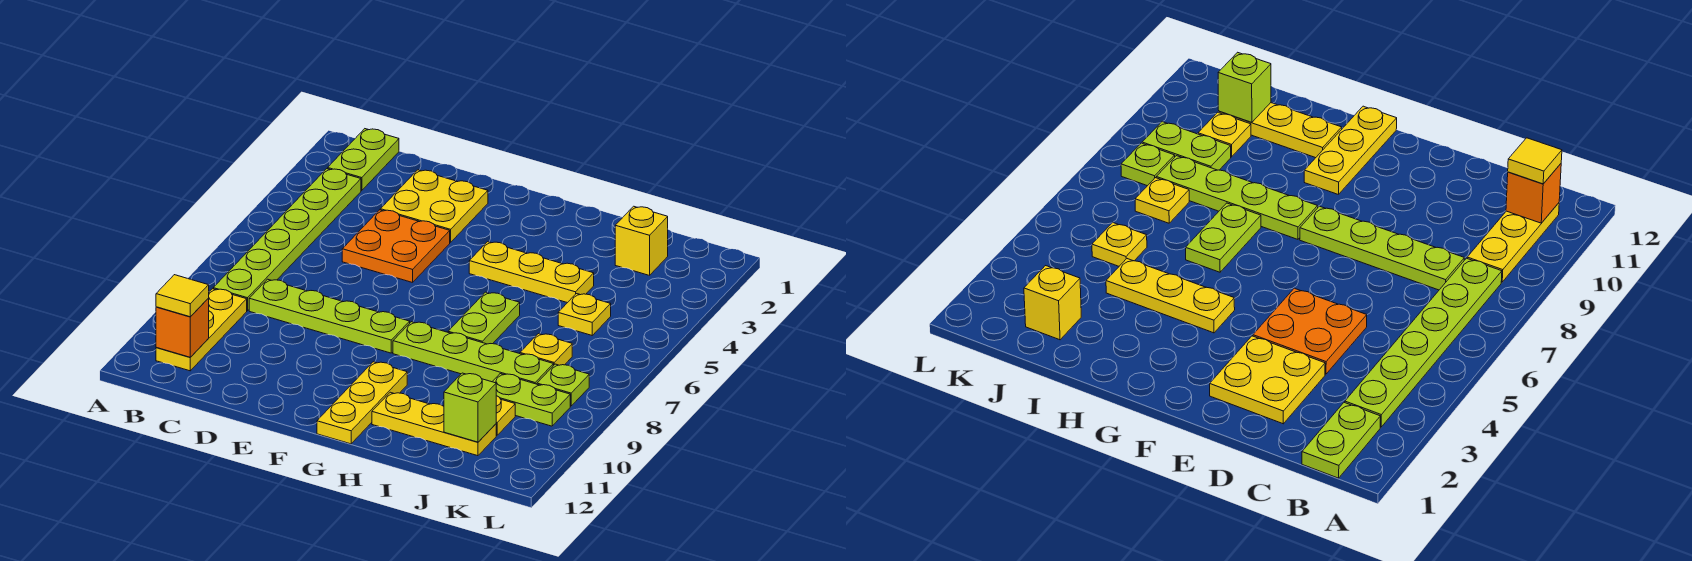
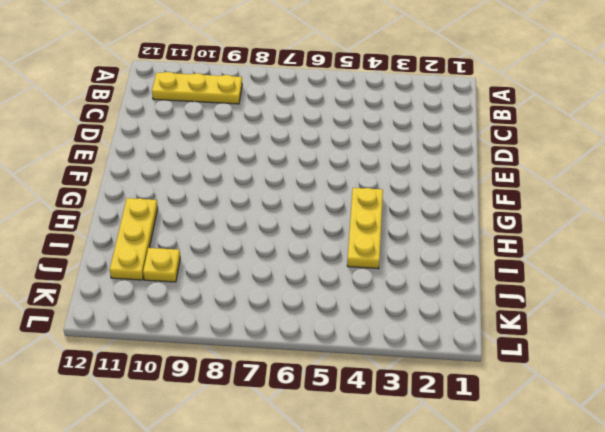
none -> lime 1x2 plate [328,129,399,191]
none -> lime 1x6 plate [213,169,361,311]
none -> lime 1x4 plate [249,279,410,353]

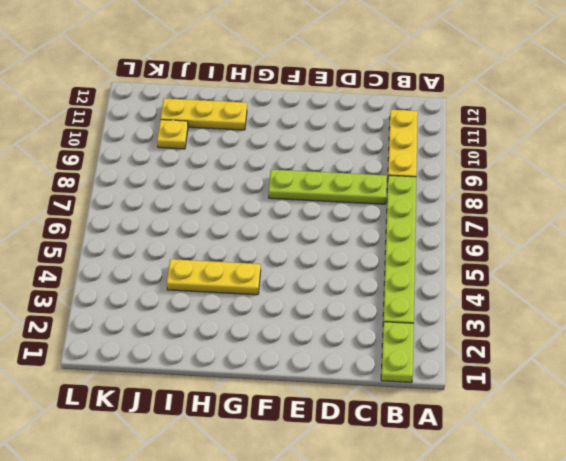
none -> yellow 2x2 plate [380,170,488,242]
none -> orange 2x2 plate [342,210,450,283]
none -> lime 1x4 plate [393,322,553,384]

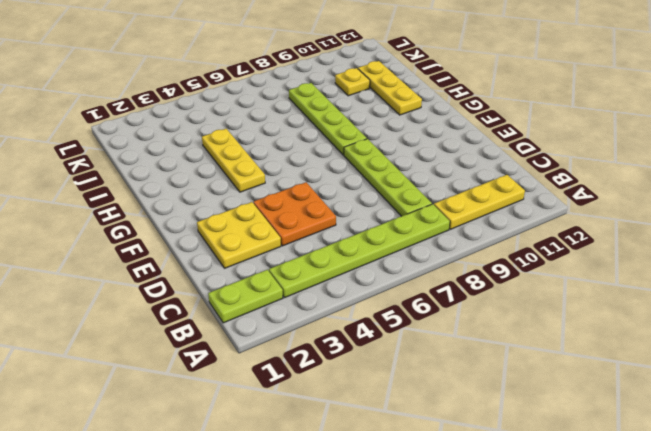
none -> yellow 1x3 plate [317,362,407,444]
none -> lime 1x2 plate [448,292,520,344]
none -> yellow 1x1 brick [615,206,668,275]

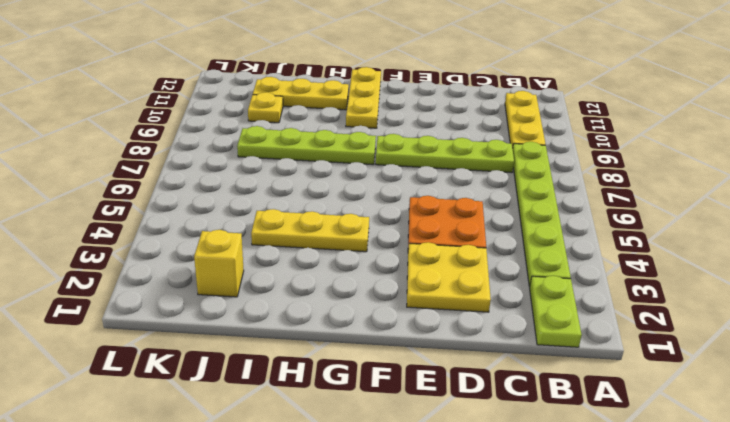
none -> lime 1x2 plate [448,292,520,344]
none -> yellow 1x1 plate [558,294,611,335]
none -> yellow 1x1 plate [520,334,572,366]

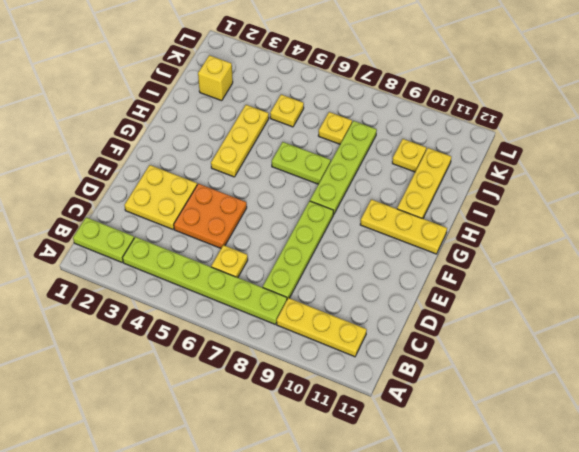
yellow 1x1 plate [211,245,248,278] -> none
none -> lime 1x2 plate [493,374,570,426]
none -> lime 1x1 plate [537,364,589,406]
none -> orange 1x1 brick [156,299,209,357]

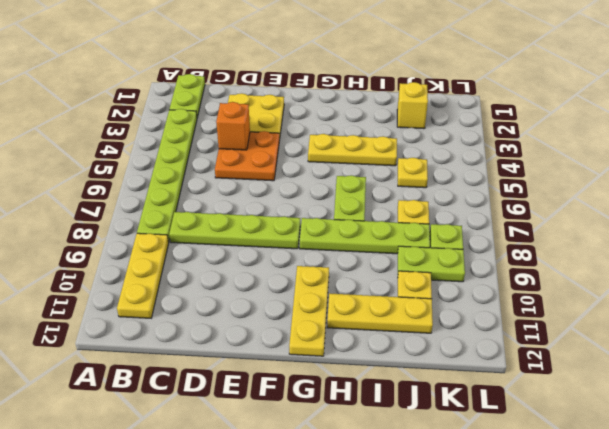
orange 1x1 brick [216,102,250,150] -> orange 1x1 brick moved to [156,299,209,357]
none -> lime 1x1 brick [444,373,496,442]
none -> yellow 1x1 tile [156,275,209,317]

